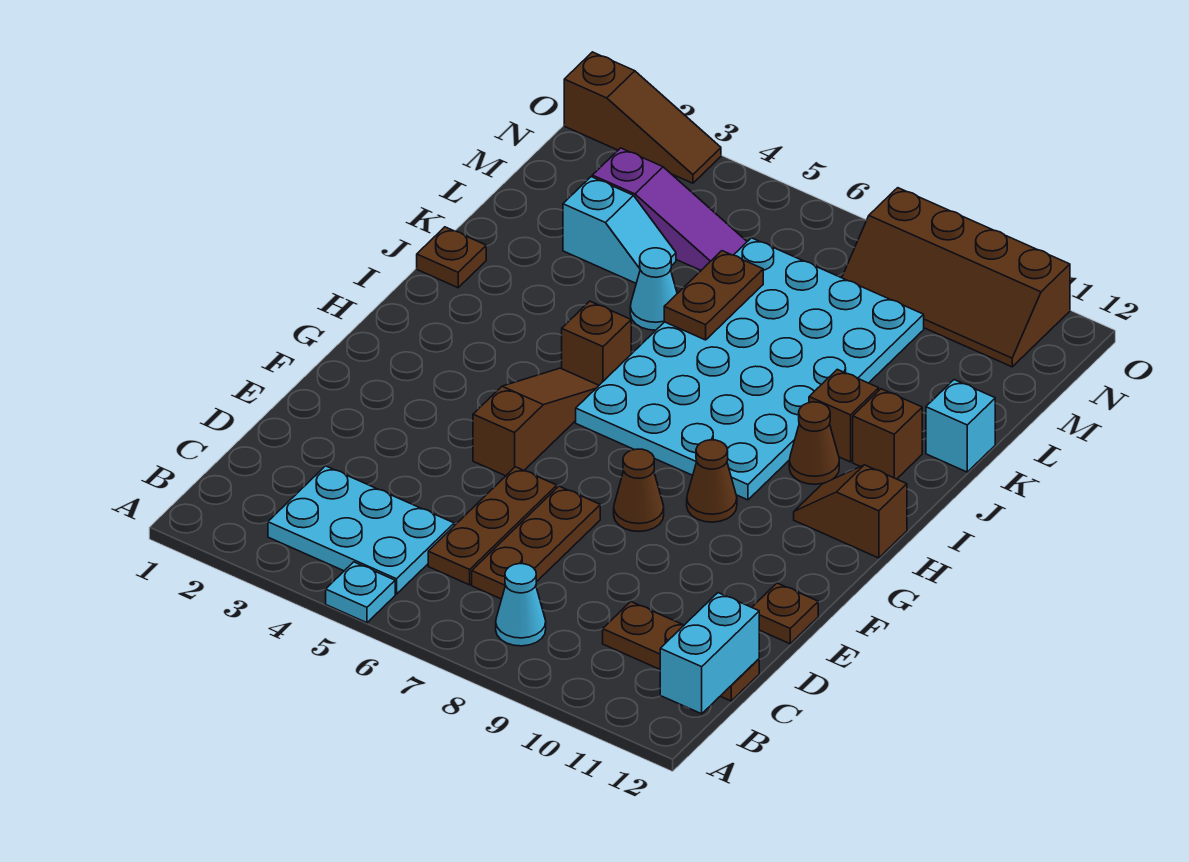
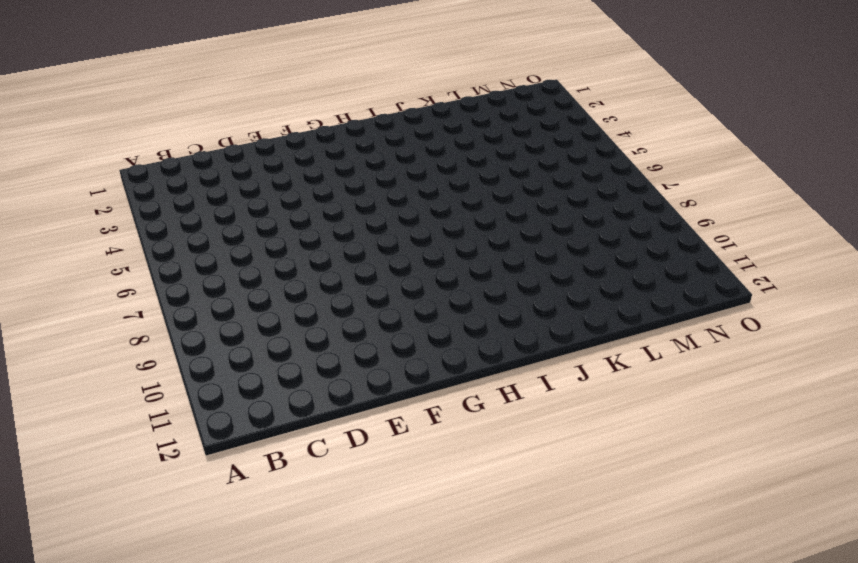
none -> cyan 1x1 plate [326,562,395,623]
none -> cyan 2x3 plate [268,466,454,594]
none -> cyan 1x1 cone [496,564,546,646]

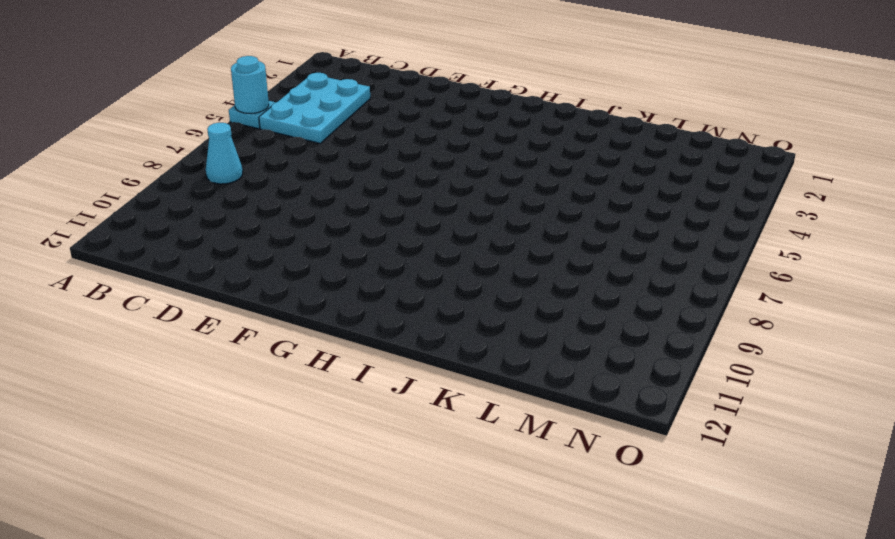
cyan 1x1 round brick [231,56,269,113] -> none
none -> brown 1x3 plate [428,467,557,585]
none -> brown 1x3 plate [472,486,600,599]
none -> brown 1x3 plate [603,602,759,701]

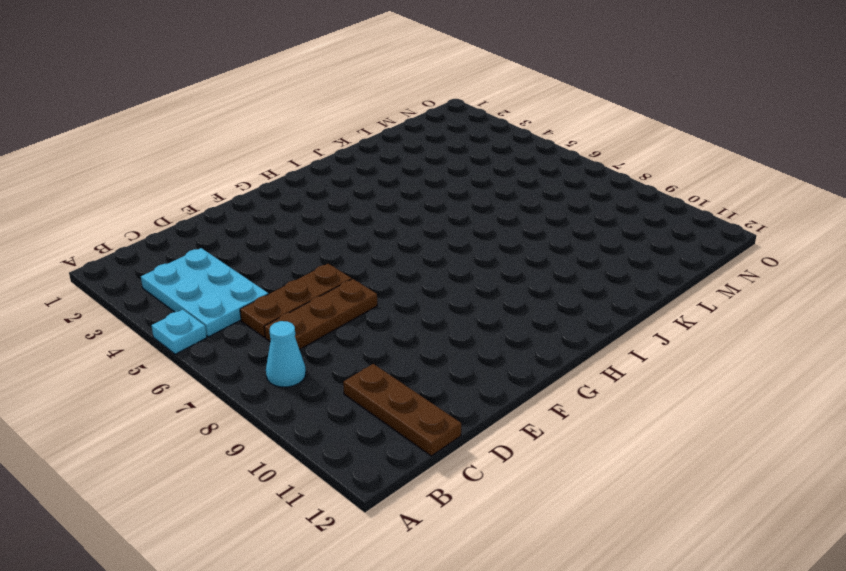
none -> brown 1x1 plate [752,583,818,644]
none -> brown 1x3 slope [473,368,599,476]
none -> brown 1x1 cone [614,449,664,531]

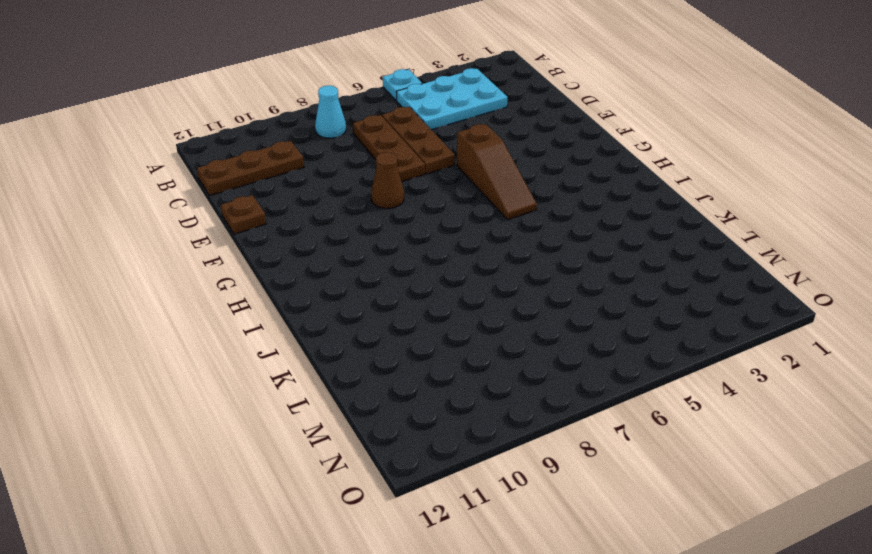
none -> brown 1x1 cone [687,440,737,522]
none -> cyan 4x6 plate [576,238,924,500]
none -> brown 1x2 slope [794,465,907,558]

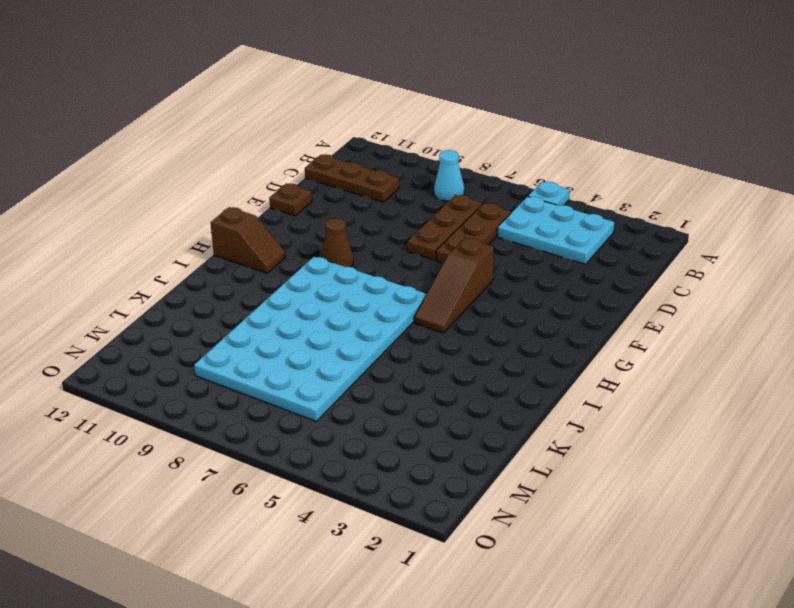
none -> brown 1x1 cone [614,449,664,531]
none -> brown 1x1 brick [562,301,631,385]
none -> brown 1x1 cone [789,402,839,484]

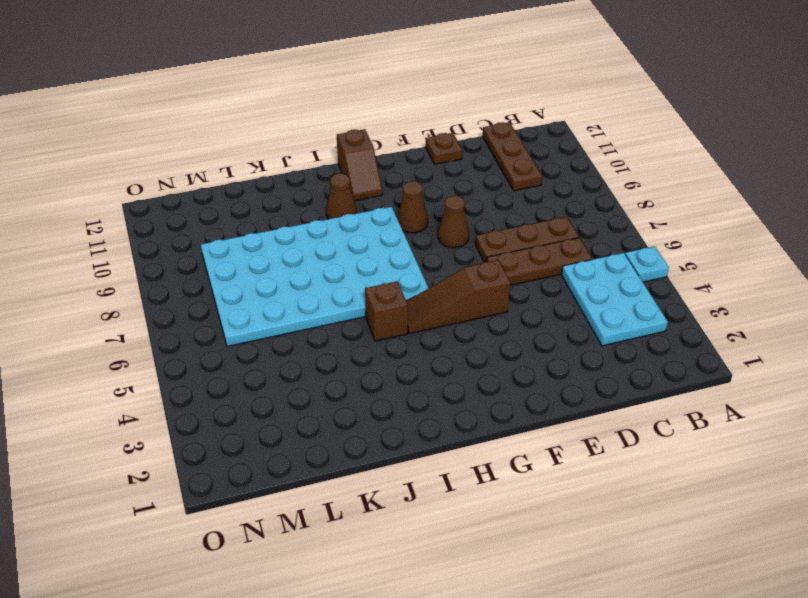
none -> cyan 1x1 cone [496,564,546,646]
none -> brown 1x1 plate [417,227,486,288]
none -> brown 1x1 brick [809,369,879,462]

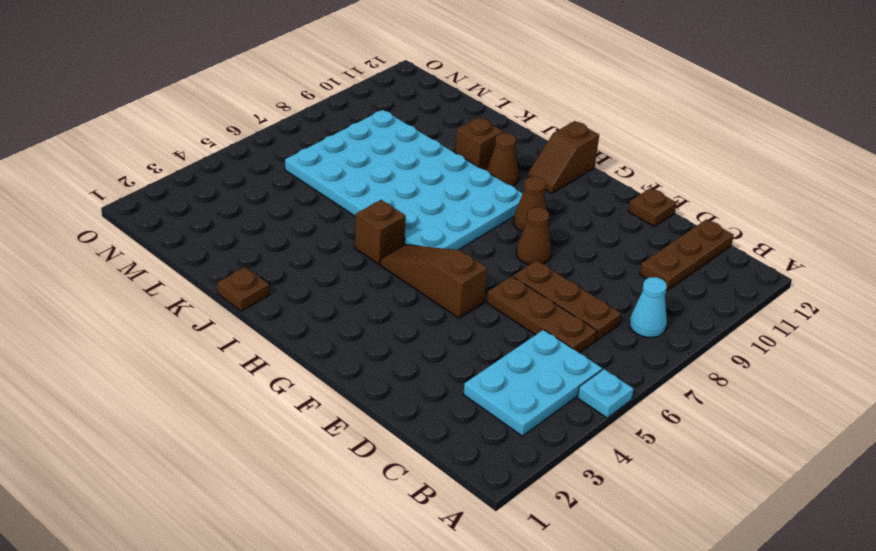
none -> brown 1x1 brick [853,389,922,479]
none -> cyan 1x1 cone [630,248,677,330]
none -> cyan 1x1 brick [926,380,995,472]

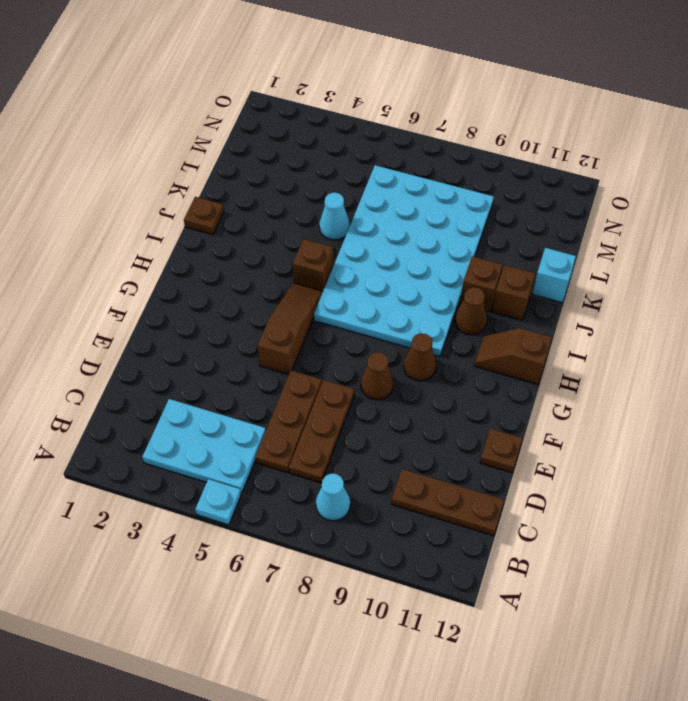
none -> cyan 1x2 slope [563,177,676,283]
none -> purple 1x3 slope [592,148,747,270]
none -> brown 2x4 slope [842,188,1070,367]

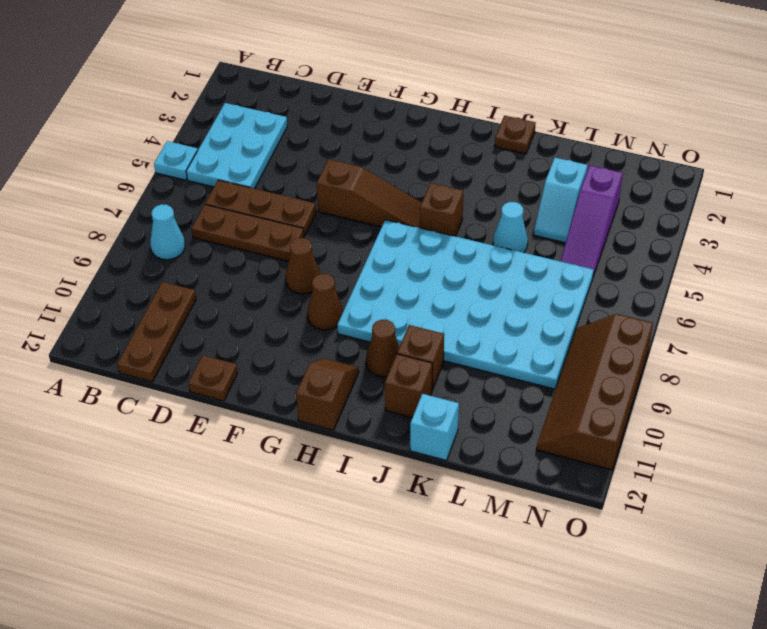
none -> brown 1x3 slope [564,52,721,183]
none -> cyan 1x2 brick [660,593,759,714]
none -> brown 1x2 plate [664,251,763,340]

